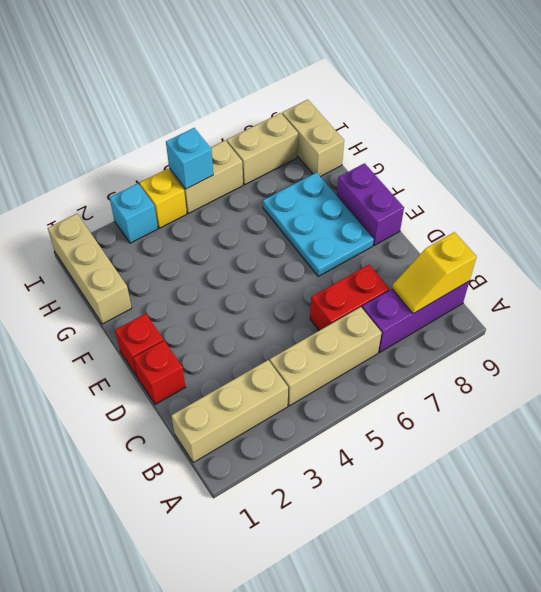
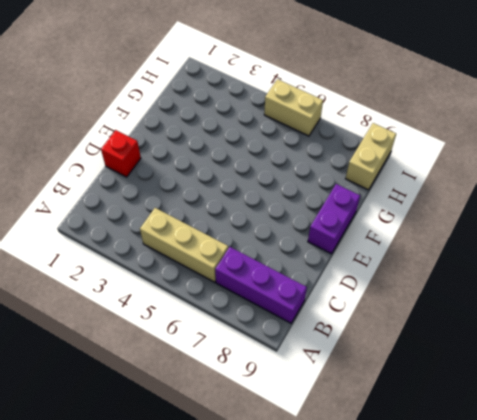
none -> tan 1x3 brick [171,360,288,463]
none -> red 1x2 brick [310,265,389,331]
none -> red 1x1 brick [115,314,164,376]

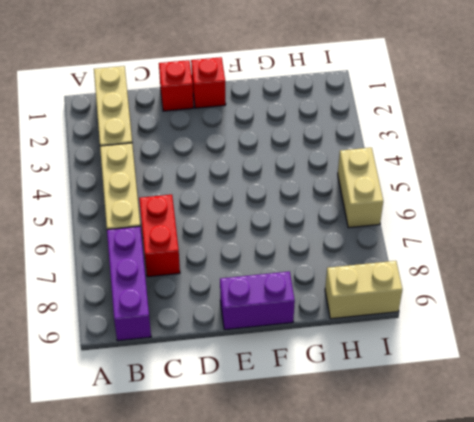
none -> cyan 2x3 plate [263,172,374,277]
none -> tan 1x3 brick [48,214,132,324]
none -> cyan 1x1 brick [110,184,158,243]

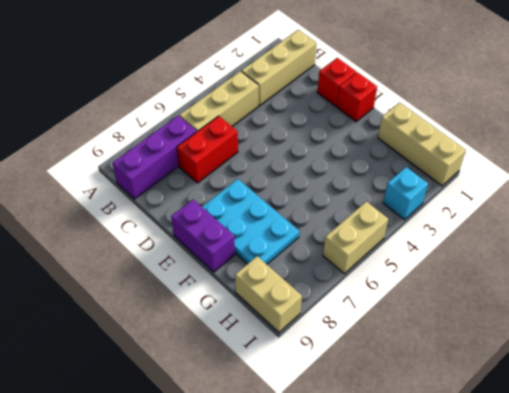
none -> yellow 1x1 brick [140,169,187,228]
none -> tan 1x2 brick [227,113,298,185]
none -> yellow 1x2 slope [392,232,477,313]

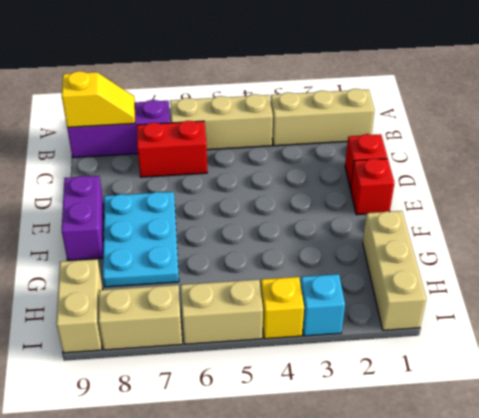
none -> cyan 1x1 brick [166,128,213,189]

